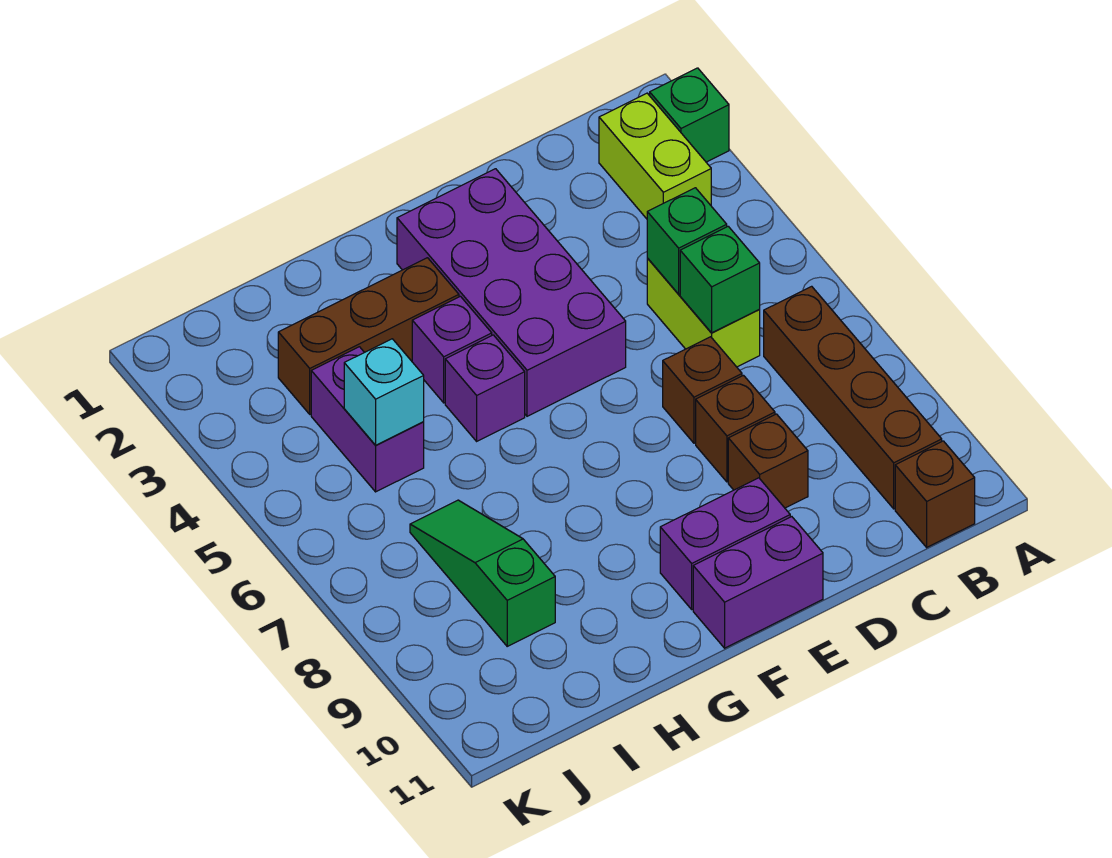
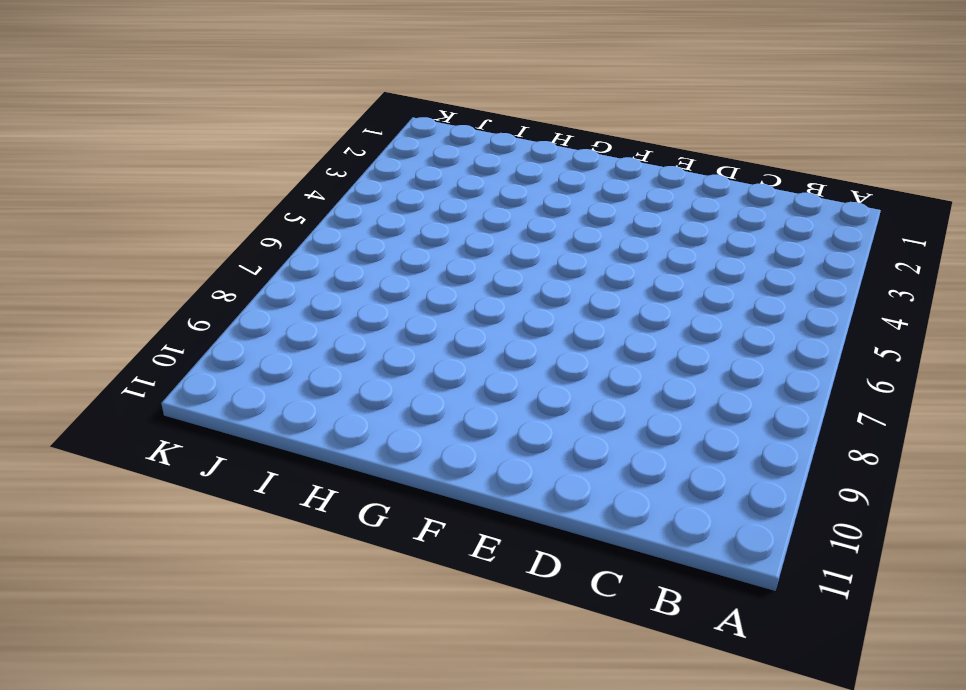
none -> green 1x1 brick [650,68,729,162]
none -> lime 1x2 brick [599,93,711,219]
none -> brown 1x4 brick [764,286,942,509]

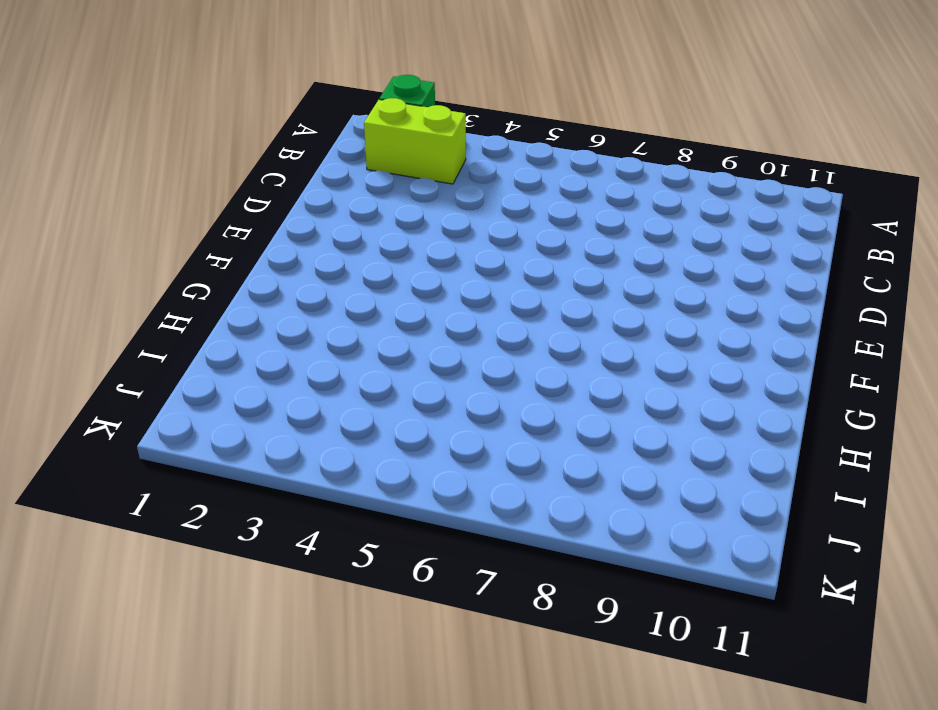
none -> brown 1x4 brick [764,286,942,509]
none -> brown 1x1 brick [895,441,975,547]
none -> lime 1x2 brick [647,258,760,367]

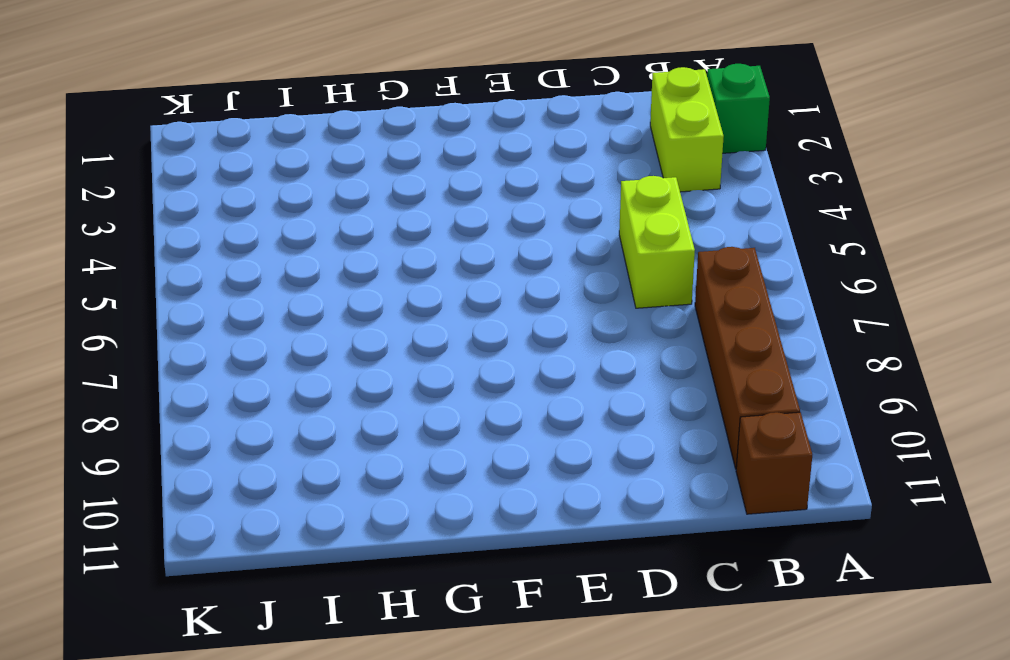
none -> brown 1x1 brick [663,337,742,443]
none -> brown 1x1 brick [696,376,775,482]
none -> brown 1x1 brick [728,414,808,508]

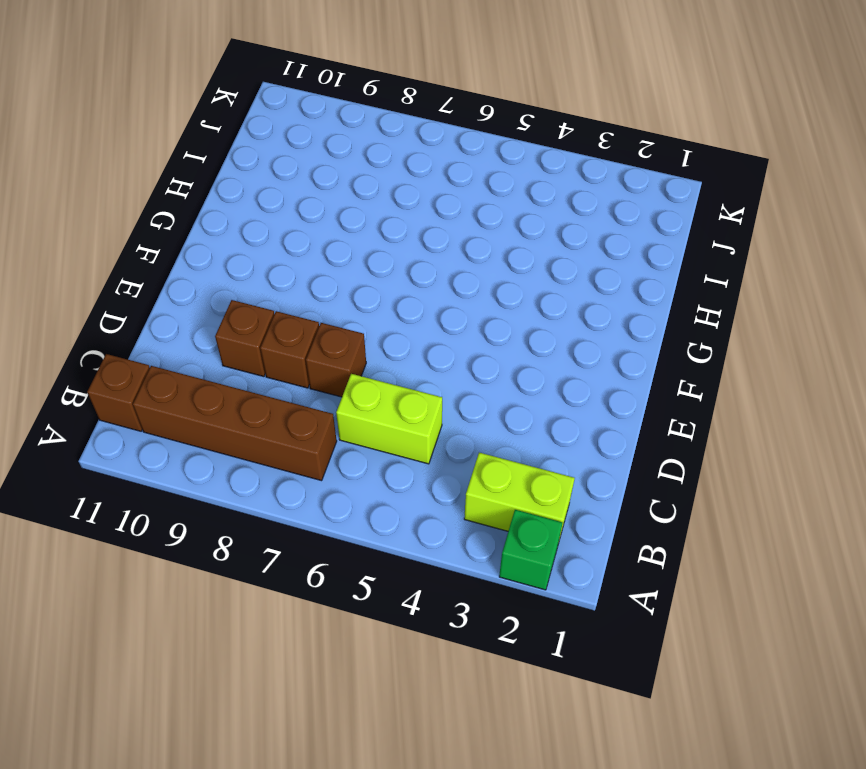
none -> purple 2x4 brick [397,169,626,416]
none -> purple 1x2 brick [660,478,790,609]
none -> purple 1x2 brick [693,517,823,648]

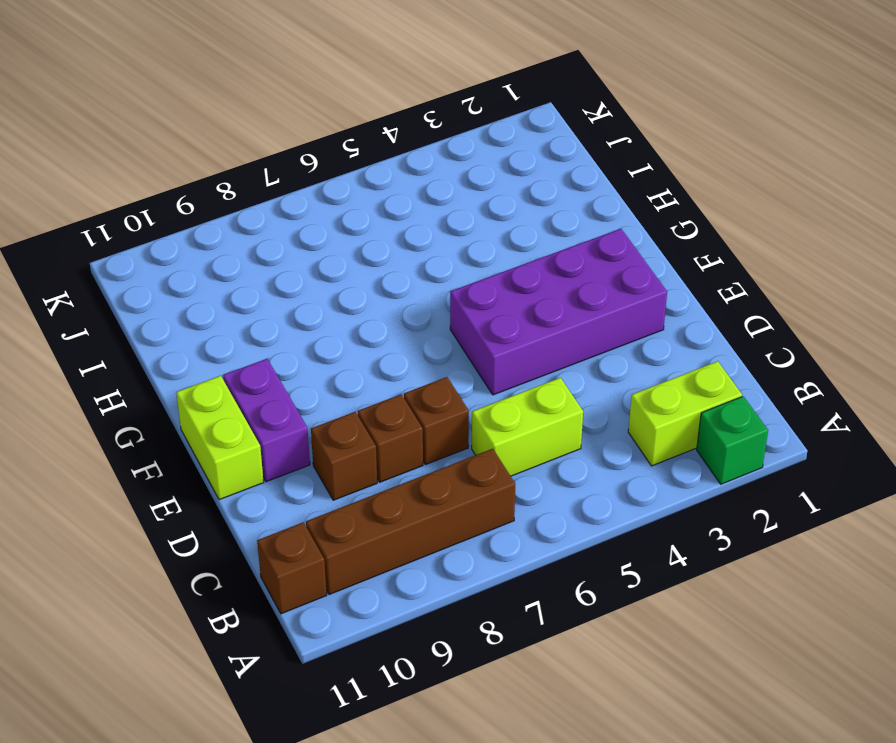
lime 1x2 brick [176,376,264,500] -> purple 1x2 brick [693,517,823,648]
none -> brown 1x3 brick [278,258,459,414]
none -> purple 1x1 brick [412,296,492,403]
none -> purple 1x1 brick [445,335,525,441]

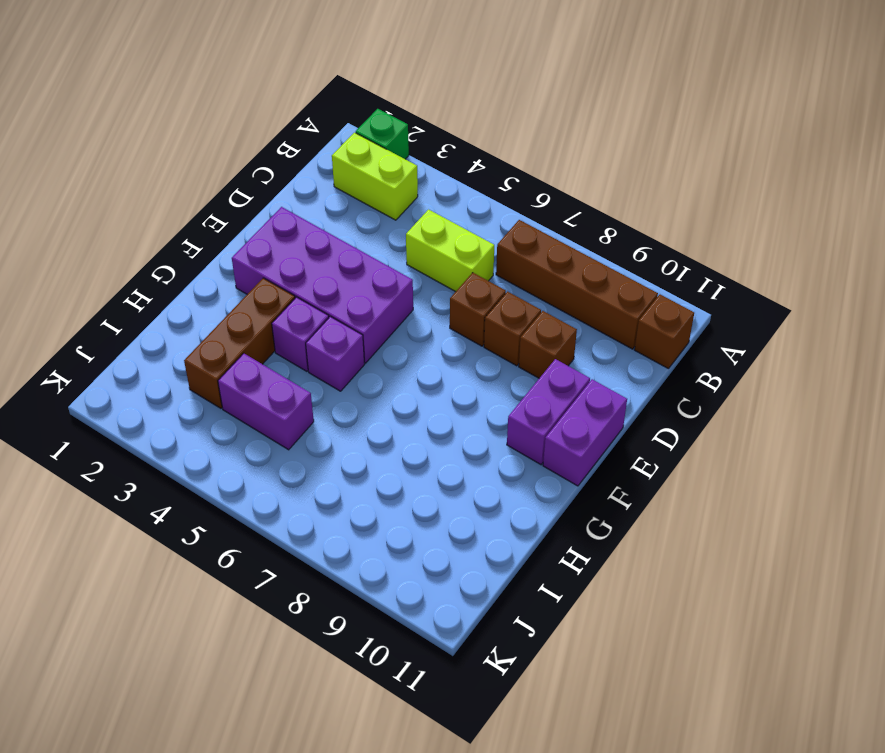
none -> green 1x3 slope [410,500,555,646]
none -> green 1x1 brick [647,188,727,294]
none -> green 1x1 brick [680,226,760,333]

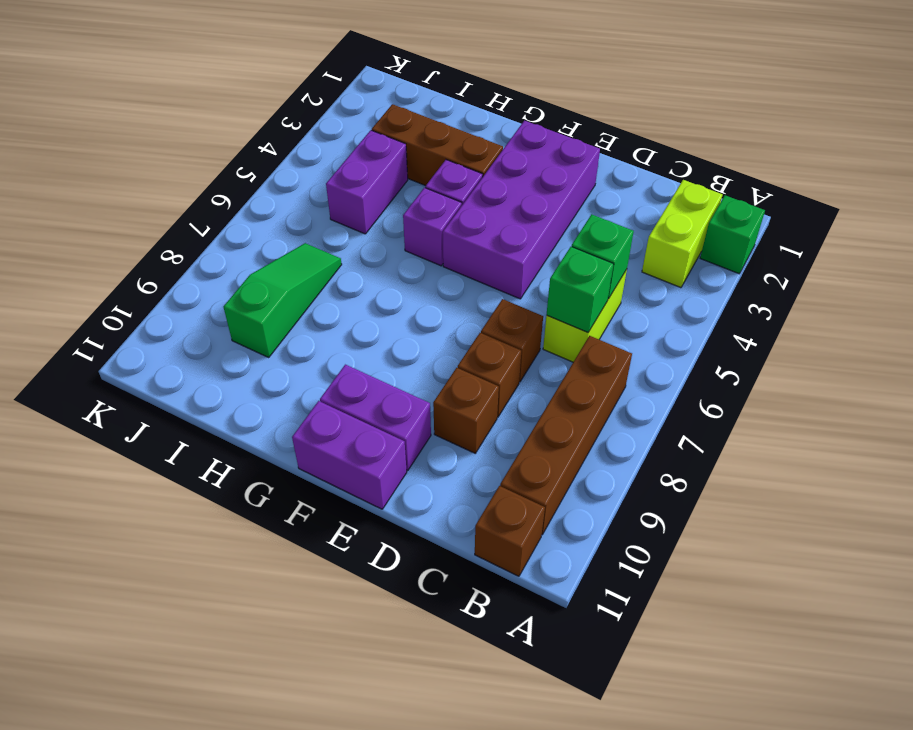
none -> cyan 1x1 brick [344,339,424,445]

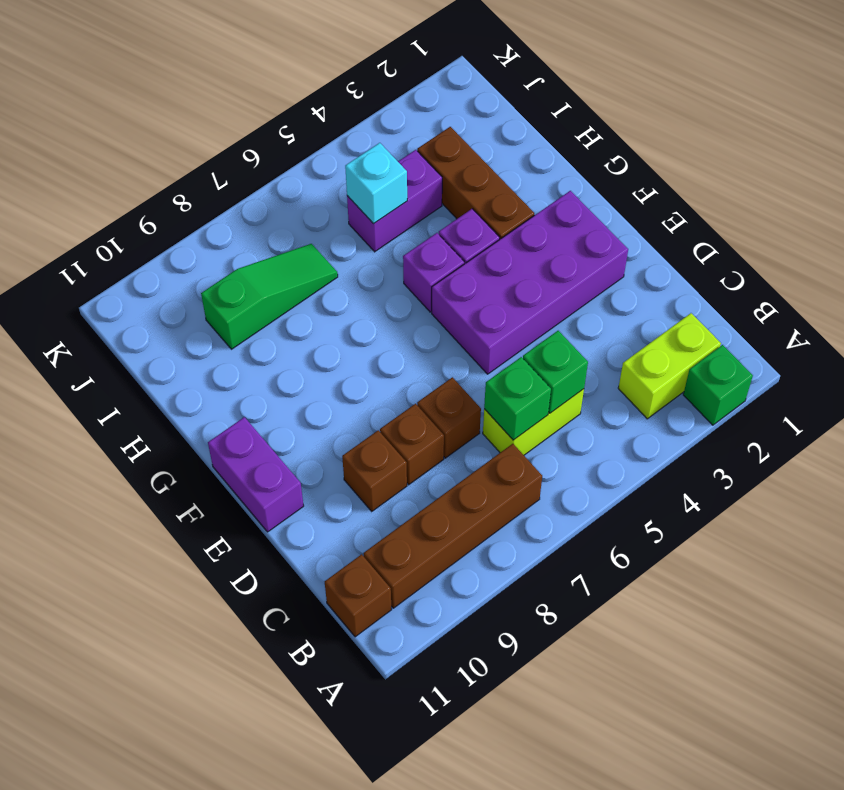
none -> purple 1x2 brick [660,478,790,609]

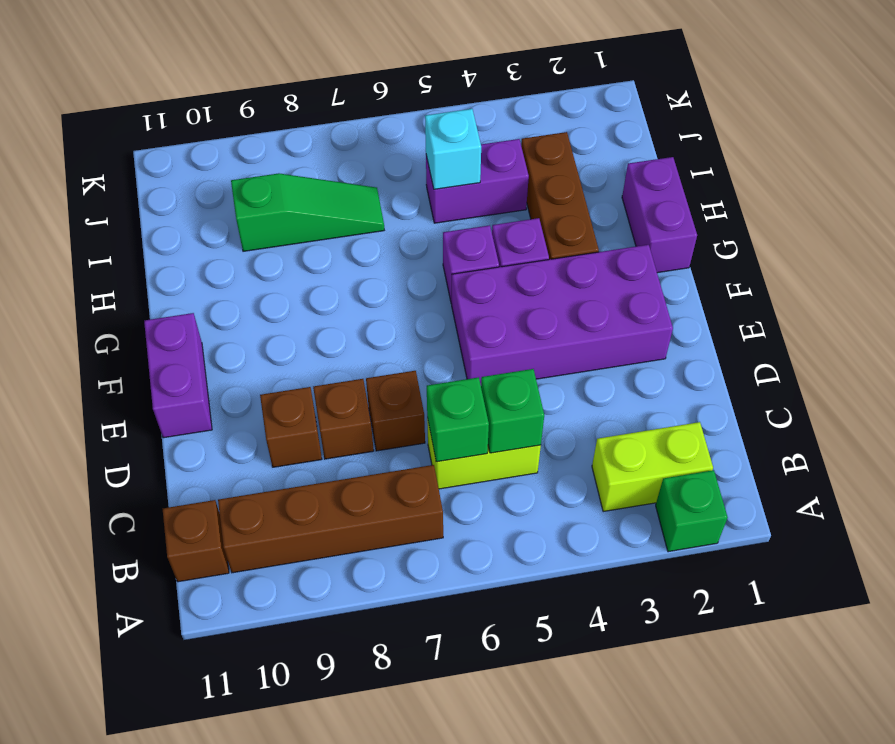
purple 1x2 brick [622,157,697,273] -> purple 1x2 brick moved to [660,478,790,609]

